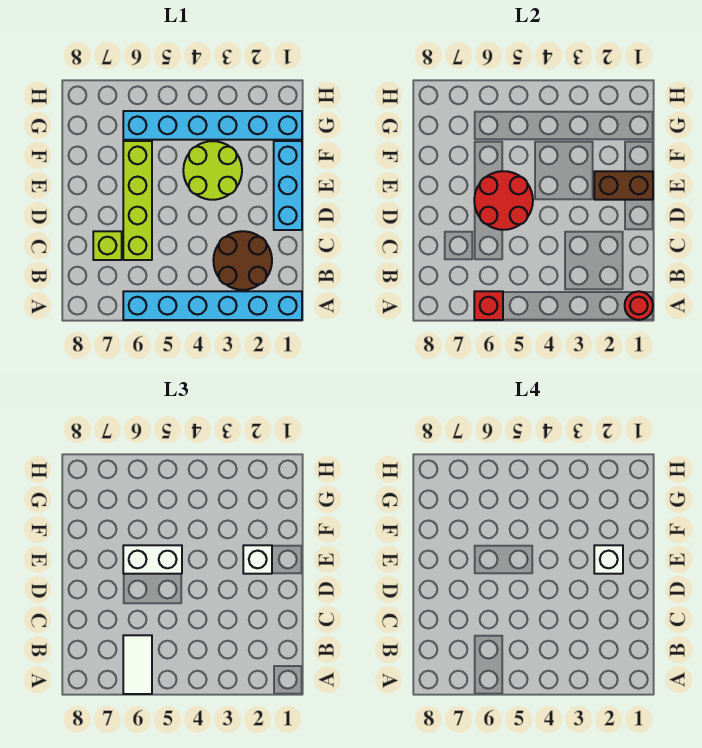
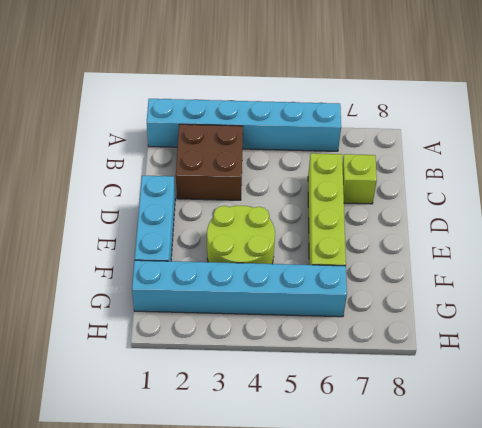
brown 2x2 brick [176,124,243,200] -> brown 2x2 round brick [213,231,272,290]
none -> red 1x1 round brick [625,291,653,320]
none -> red 1x1 brick [474,291,503,320]
none -> red 2x2 round brick [474,171,533,230]

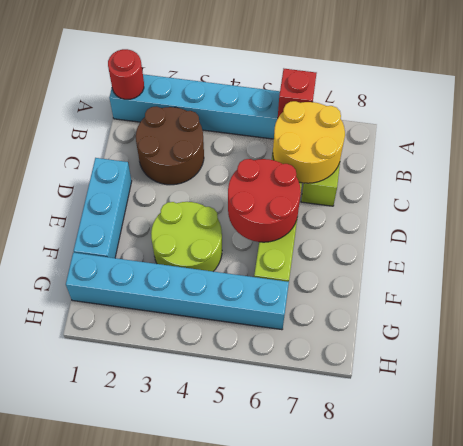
yellow 2x2 round brick [273,101,345,183] -> none
none -> brown 1x2 brick [594,171,653,200]
none -> white 1x2 tile [123,635,152,694]
none -> white 1x1 brick [243,545,272,574]

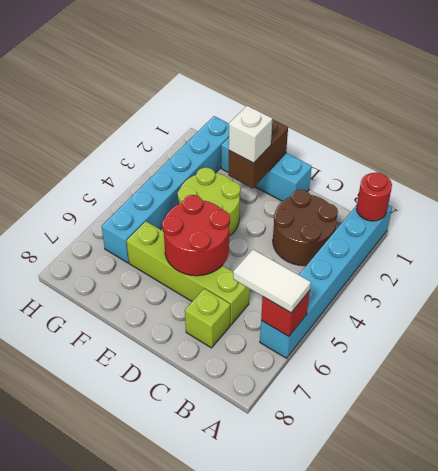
none -> white 1x2 brick [123,545,182,574]
none -> white 1x1 brick [594,545,623,574]

